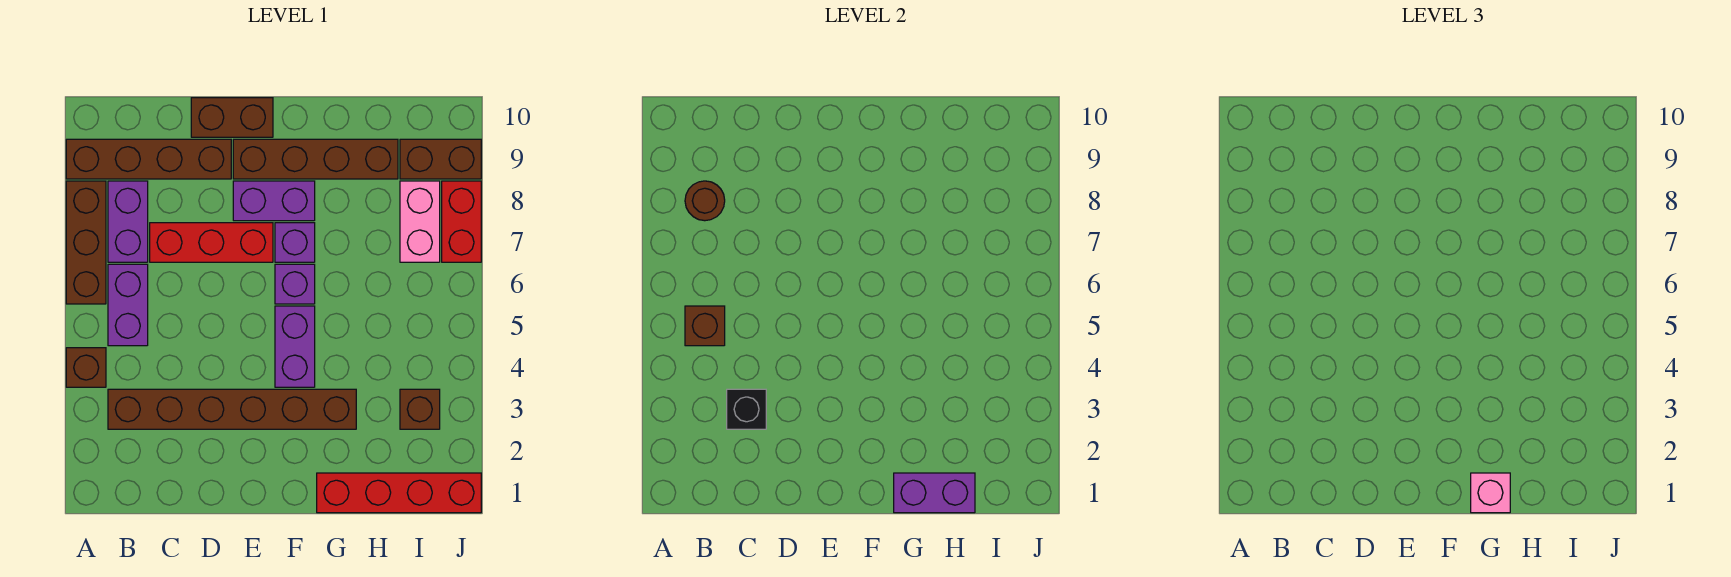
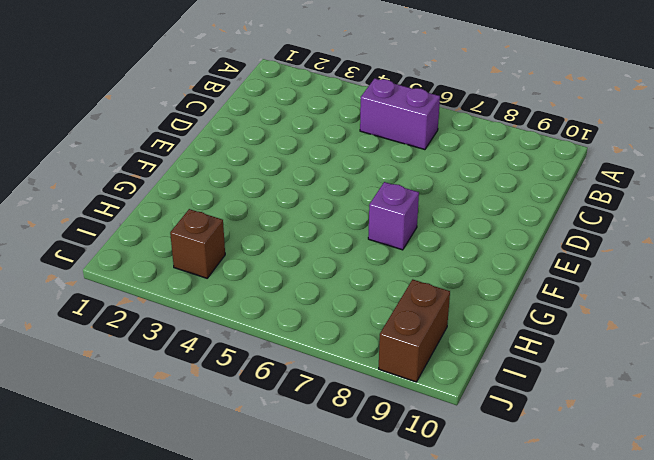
none -> brown 1x1 brick [66,348,106,387]
none -> brown 1x3 brick [66,181,106,304]
none -> brown 1x4 brick [66,139,231,179]

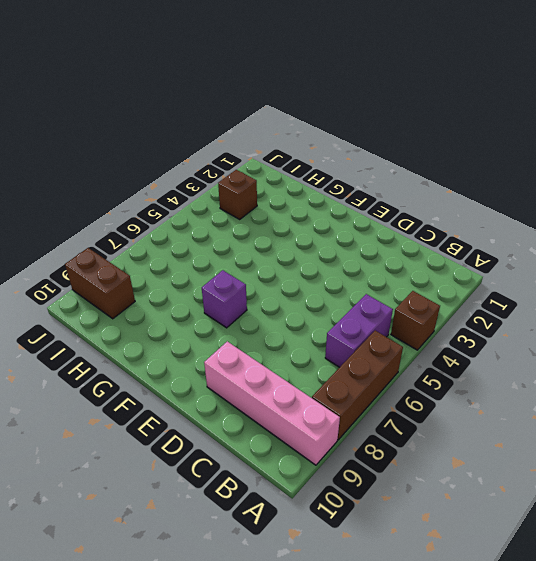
pink 1x4 brick [204,341,340,465] -> brown 1x4 brick [66,139,231,179]
none -> brown 1x6 brick [108,389,356,429]
none -> purple 1x2 brick [108,181,148,262]
none -> red 1x3 brick [150,223,273,262]

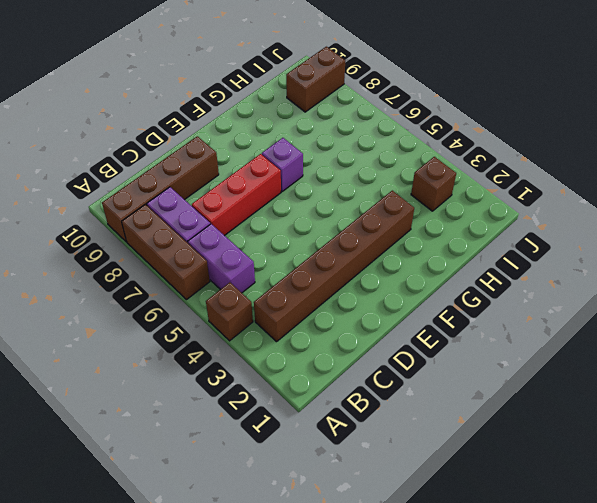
none -> brown 1x2 brick [191,98,273,137]
none -> purple 1x2 brick [233,181,315,221]
none -> brown 1x4 brick [233,139,398,179]

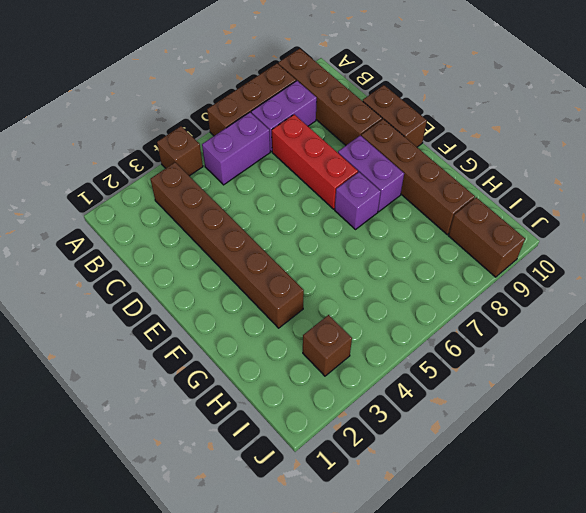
none -> purple 1x2 brick [275,306,315,387]
none -> purple 1x1 brick [275,264,315,304]
none -> red 1x4 brick [317,473,481,513]

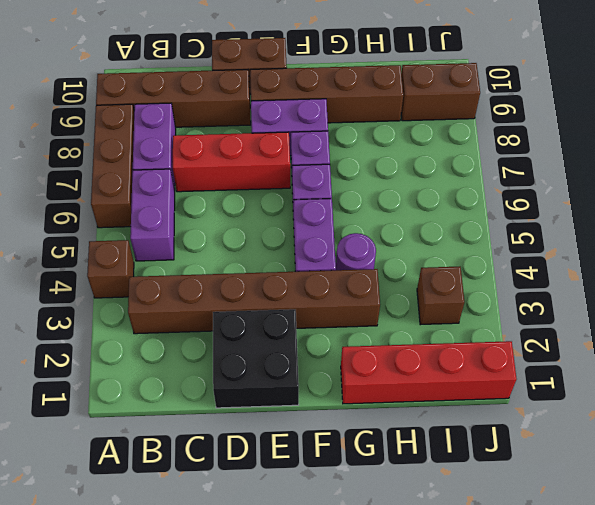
black 2x2 brick [213,309,299,408] -> none
purple 1x1 round brick [336,233,376,270] -> none
none -> pink 1x2 brick [400,181,440,262]
none -> red 1x2 brick [442,181,481,262]
none -> brown 1x1 brick [685,306,725,346]

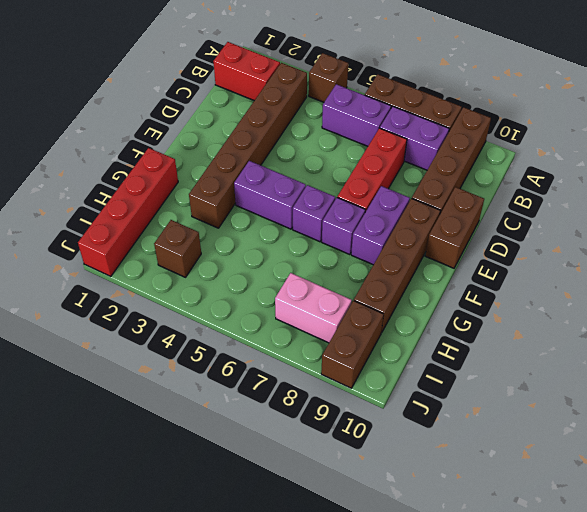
red 1x2 brick [213,42,280,101] -> red 1x2 brick moved to [442,181,481,262]
none -> brown 1x1 brick [685,306,725,346]
none -> brown 1x1 round brick [685,181,725,221]
none -> black 1x1 brick [727,389,766,429]

